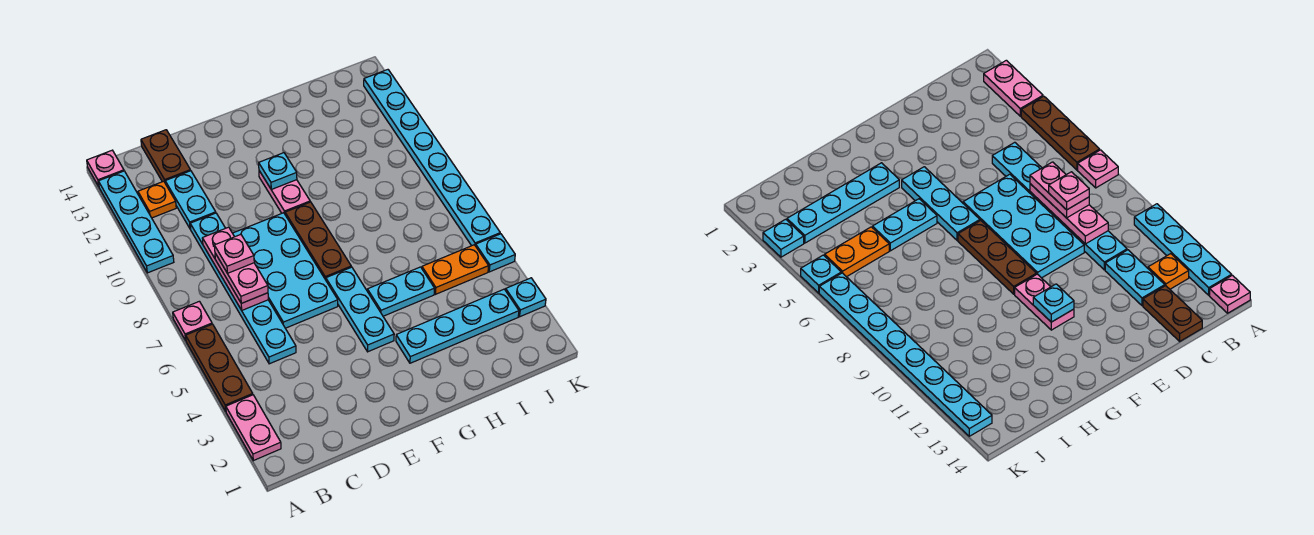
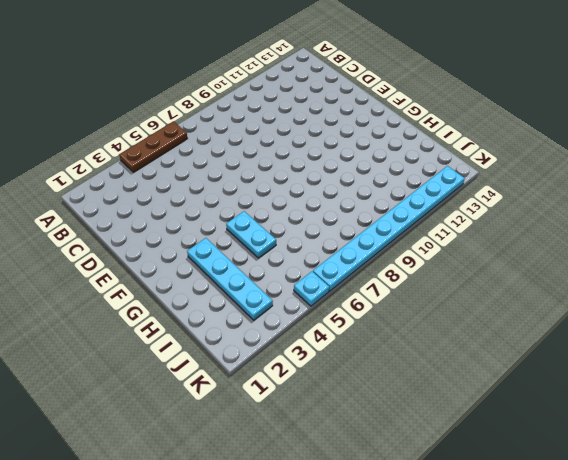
none -> pink 1x2 plate [226,395,281,461]
none -> pink 1x1 plate [173,301,212,340]
none -> cyan 1x4 plate [99,171,174,273]

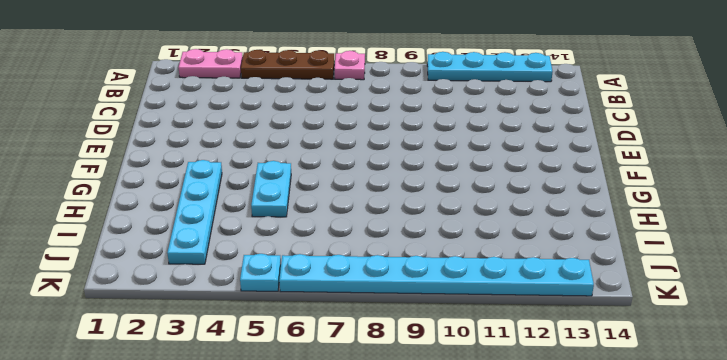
none -> pink 1x1 plate [87,150,124,186]
none -> orange 1x1 plate [138,181,176,218]
none -> cyan 1x6 plate [190,213,296,364]

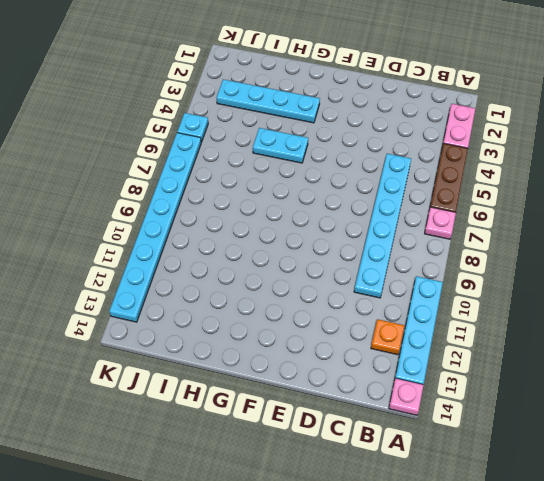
none -> cyan 1x2 plate [165,171,216,229]
none -> brown 1x2 plate [141,130,191,182]
none -> cyan 2x4 plate [233,213,338,328]

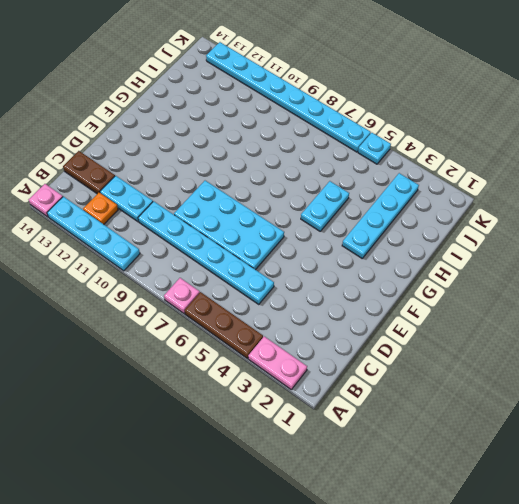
none -> cyan 1x3 plate [326,267,394,352]
none -> brown 1x3 plate [285,202,351,280]
none -> pink 1x2 plate [259,171,310,214]

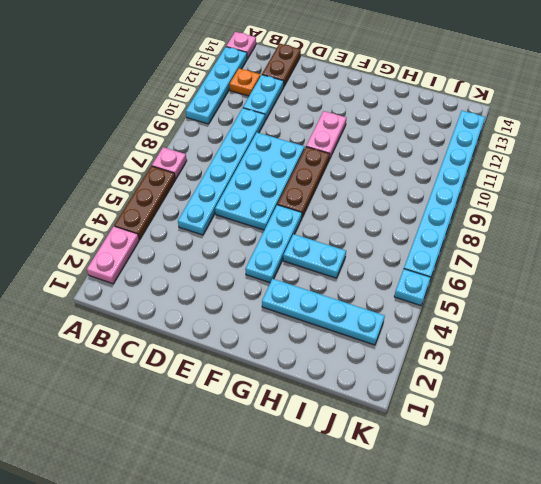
none -> orange 1x2 plate [422,245,489,294]
none -> cyan 1x1 plate [506,278,546,317]
none -> pink 1x3 plate [202,227,268,310]

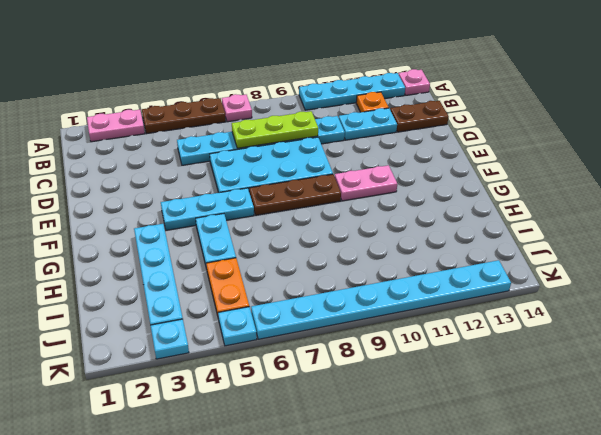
lime 1x3 plate [232,111,318,148] -> pink 1x3 plate [202,227,268,310]
none -> cyan 1x1 plate [259,153,297,189]
none -> pink 1x2 plate [215,253,268,303]
none -> pink 1x1 plate [214,235,254,274]

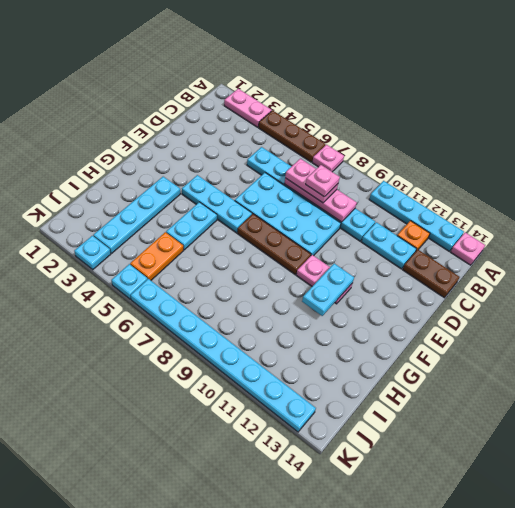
cyan 1x2 plate [302,264,354,316] -> cyan 1x1 plate [259,153,297,189]

